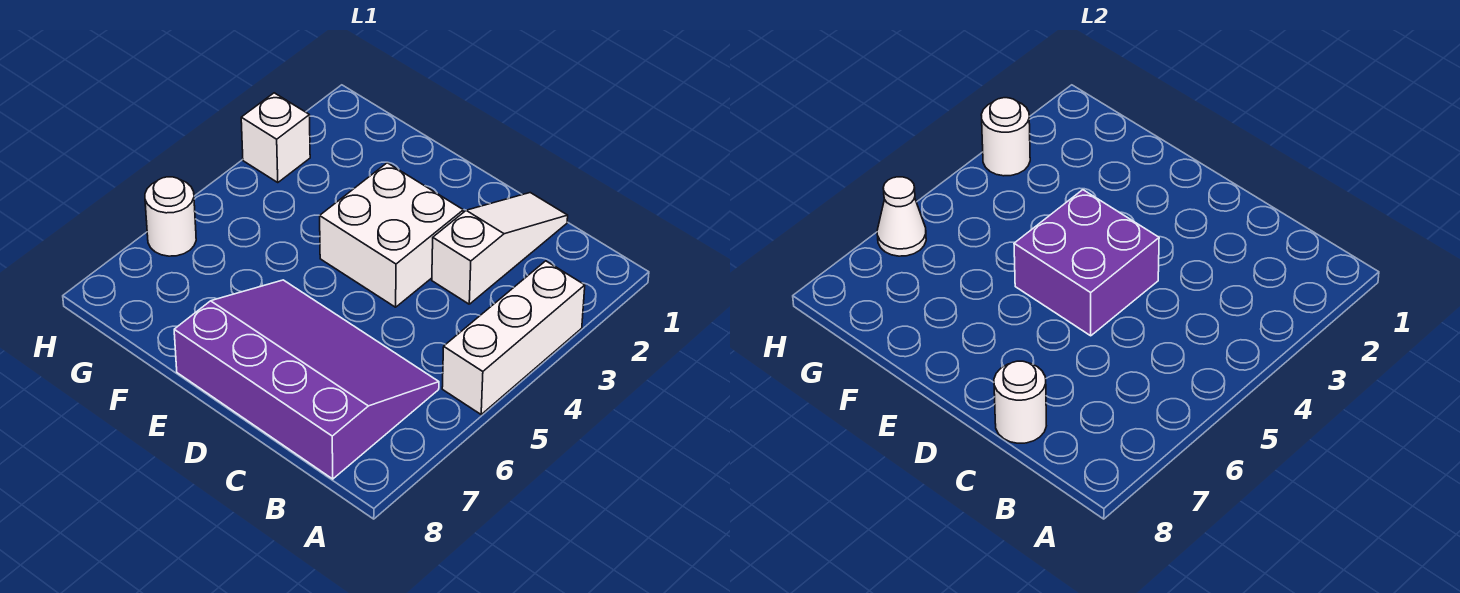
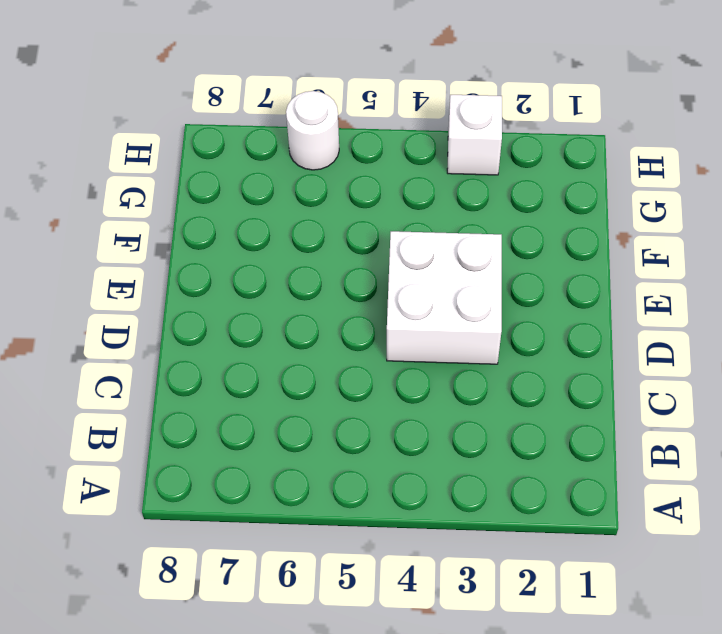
none -> white 1x3 brick [442,261,585,414]
none -> purple 3x4 slope [174,280,439,479]

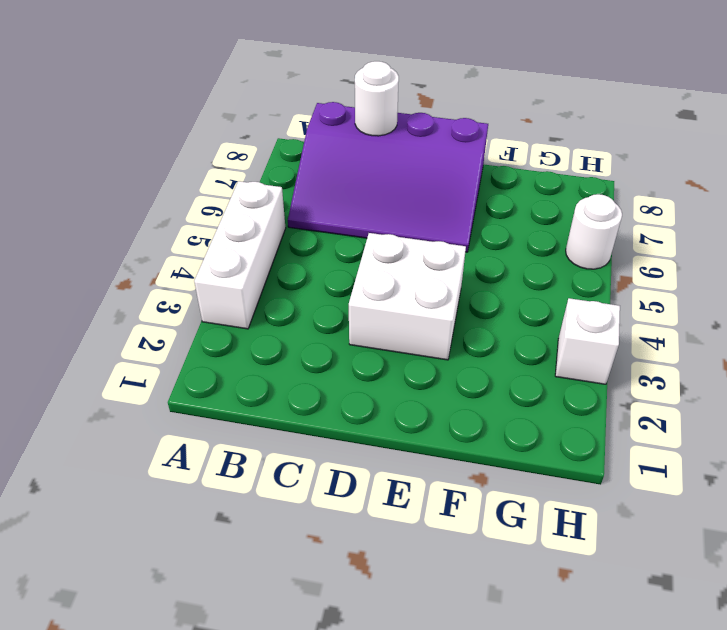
none -> white 1x3 slope [432,193,568,304]
none -> purple 2x2 brick [1014,190,1159,336]

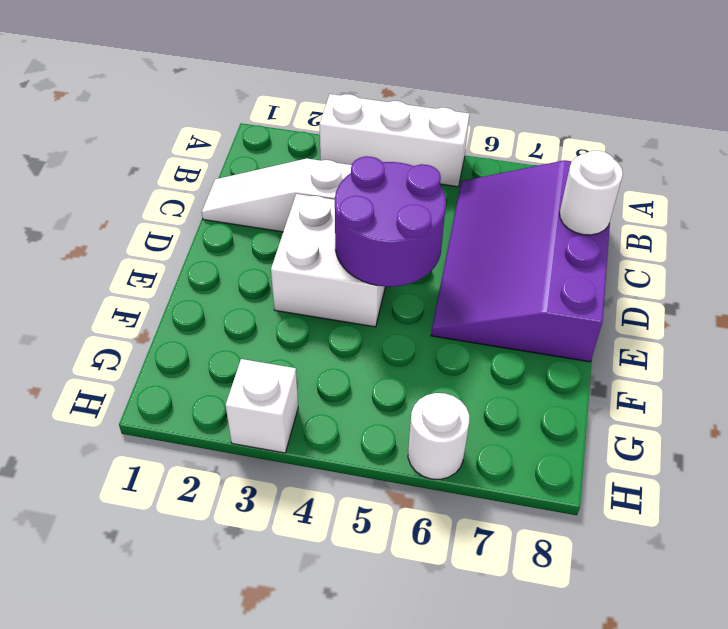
purple 2x2 round brick [335,156,446,287] -> purple 2x2 brick [1014,190,1159,336]
none -> white 1x1 round brick [981,98,1030,176]
none -> white 1x1 cone [877,177,926,256]

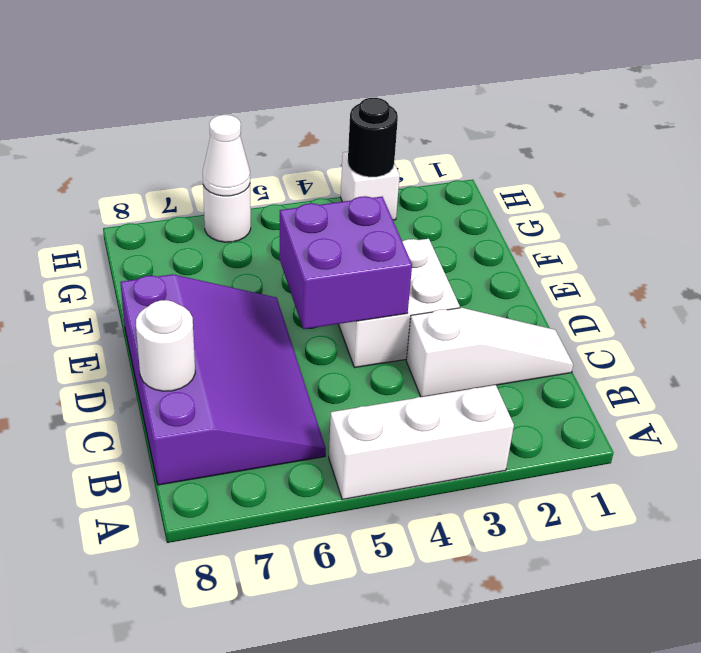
black 1x1 round brick [348,98,398,177] -> white 1x1 round brick [981,98,1030,176]

